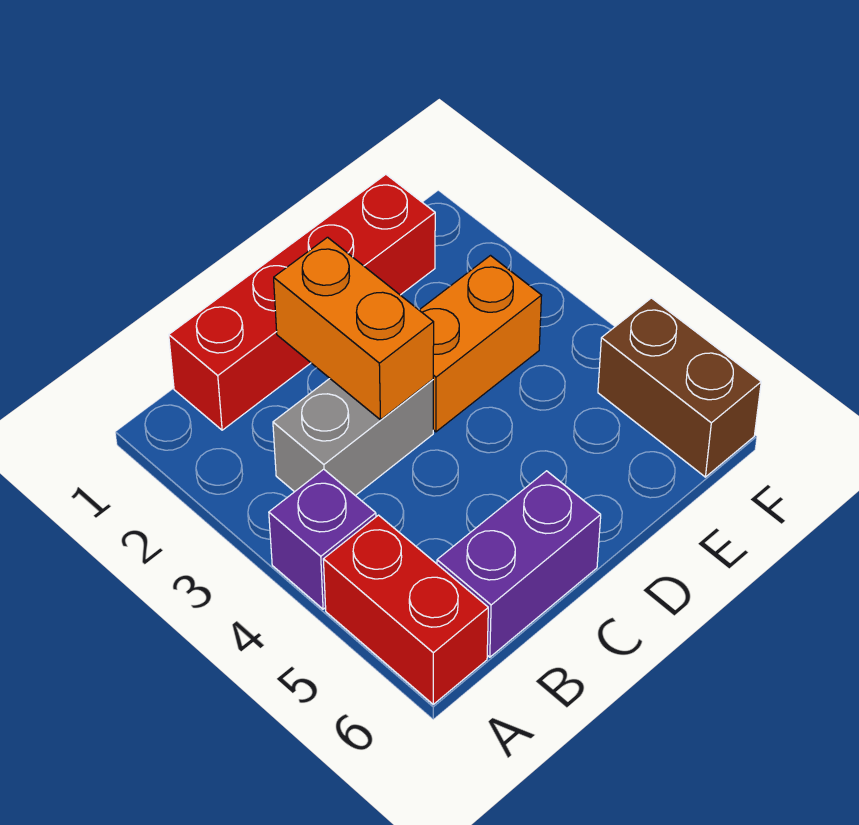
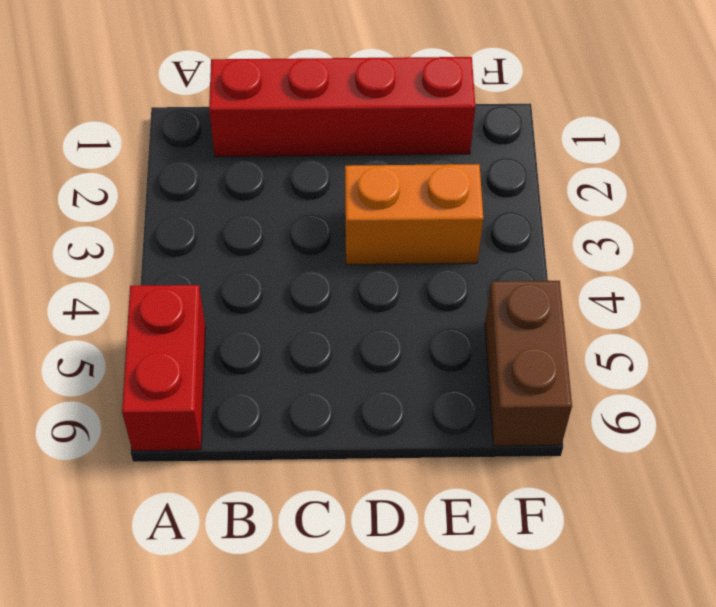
none -> purple 1x1 brick [269,469,376,609]
none -> grey 1x2 brick [273,379,433,496]

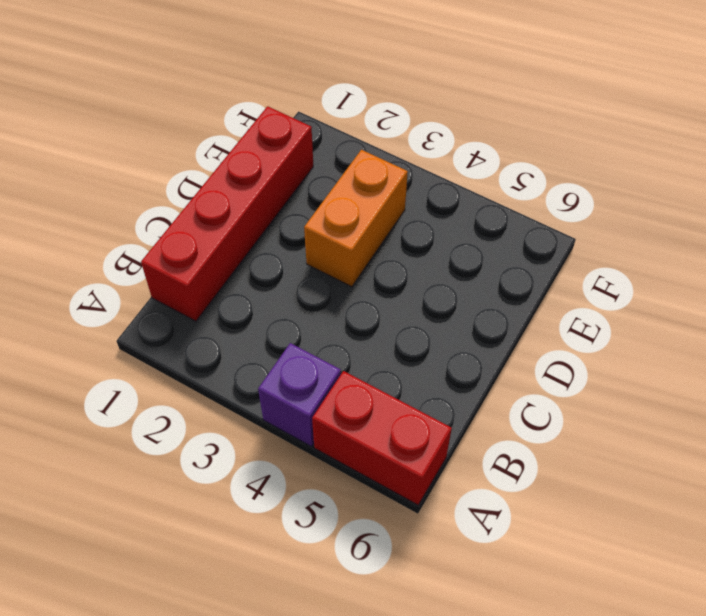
none -> grey 1x2 brick [273,379,433,496]
none -> purple 1x2 brick [437,471,601,657]

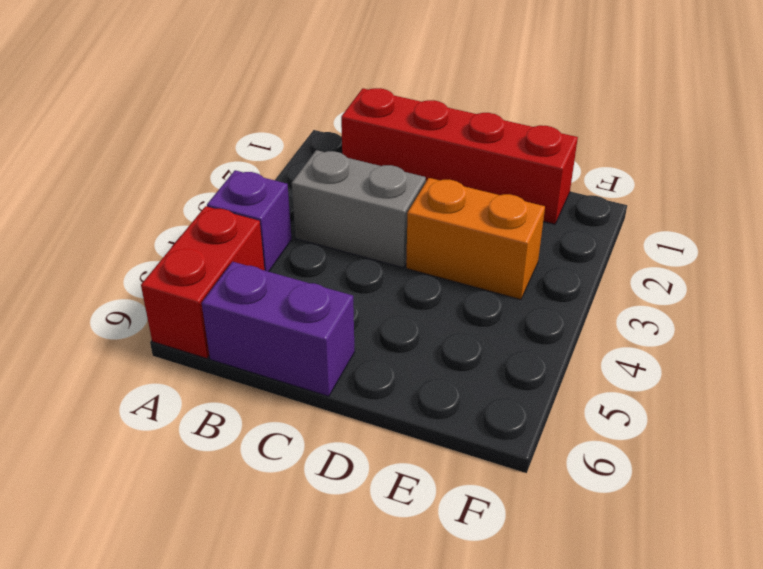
none -> brown 1x2 brick [598,298,761,477]
none -> orange 1x2 brick [274,237,434,420]

